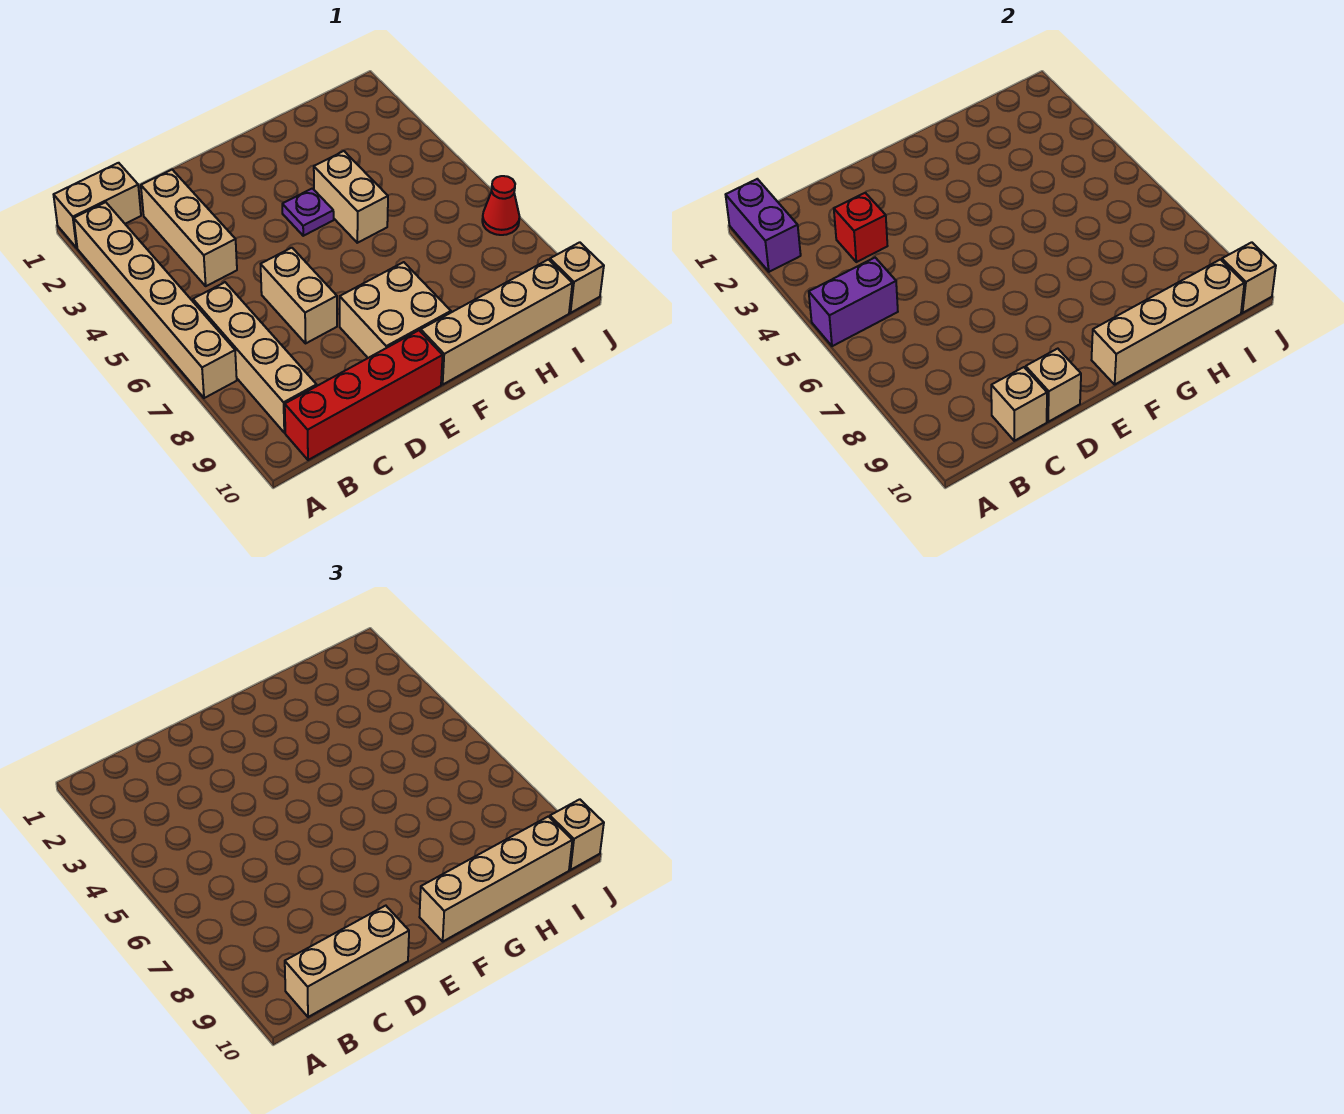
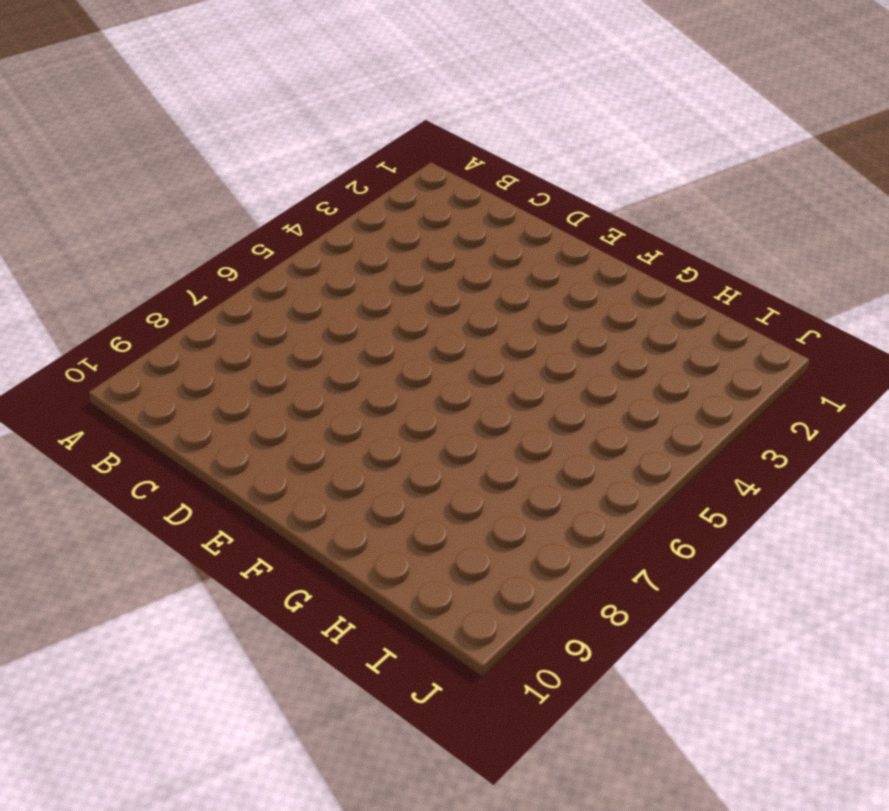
none -> tan 1x2 brick [54,163,141,248]
none -> tan 1x6 brick [74,202,237,398]
none -> tan 1x4 brick [193,282,317,433]

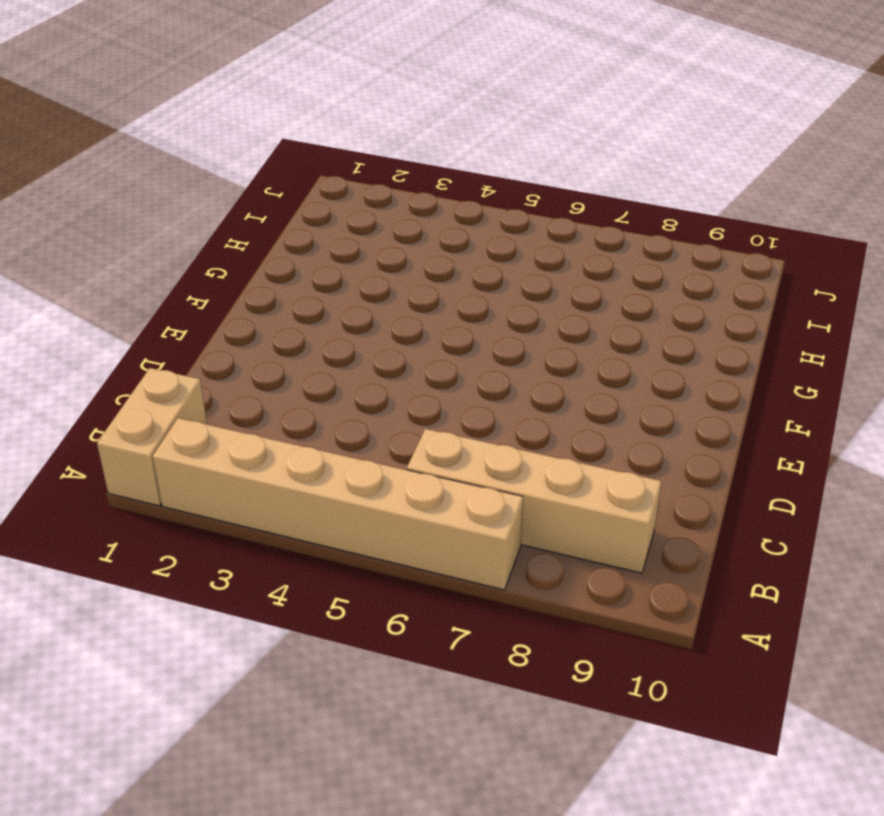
none -> red 1x4 brick [285,330,443,460]
none -> tan 1x3 brick [141,170,237,286]
none -> tan 1x2 brick [261,248,337,343]

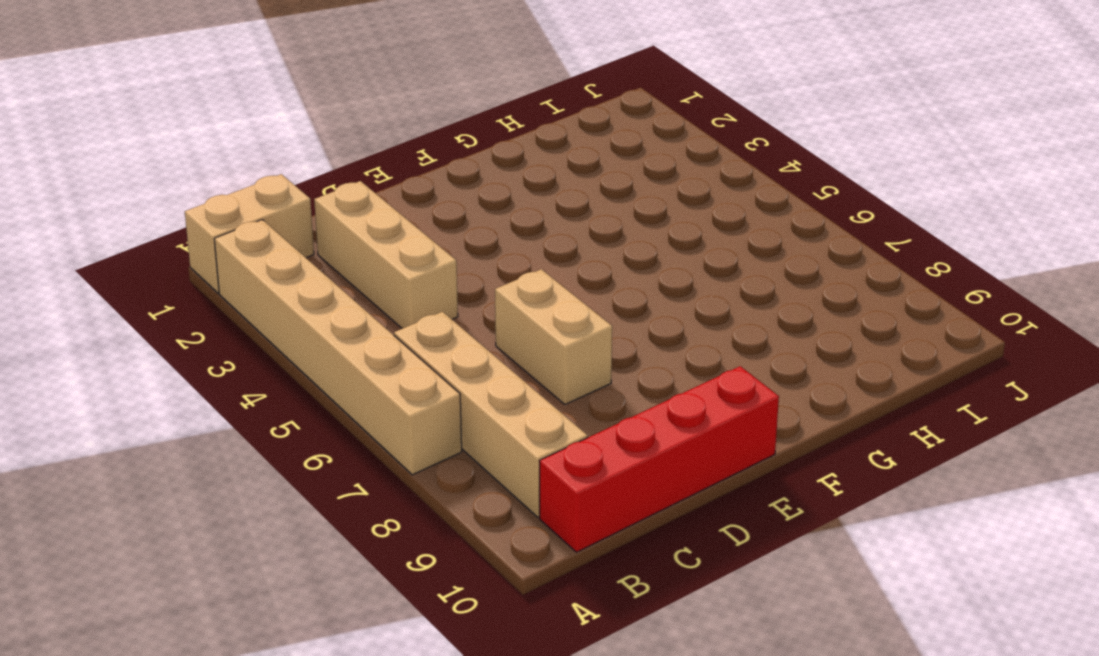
none -> tan 2x2 brick [340,262,451,358]
none -> purple 1x1 plate [282,188,334,236]
none -> tan 1x4 brick [421,259,572,384]

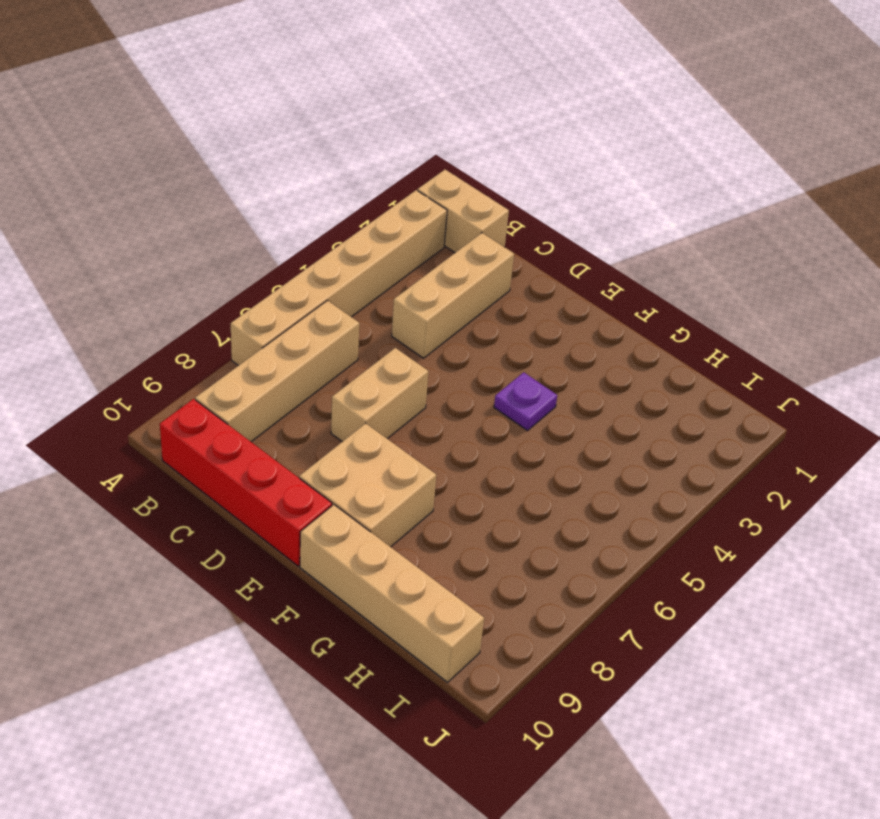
none -> tan 1x2 brick [314,151,388,243]
none -> red 1x1 cone [482,176,520,235]
none -> tan 1x1 brick [550,242,604,313]

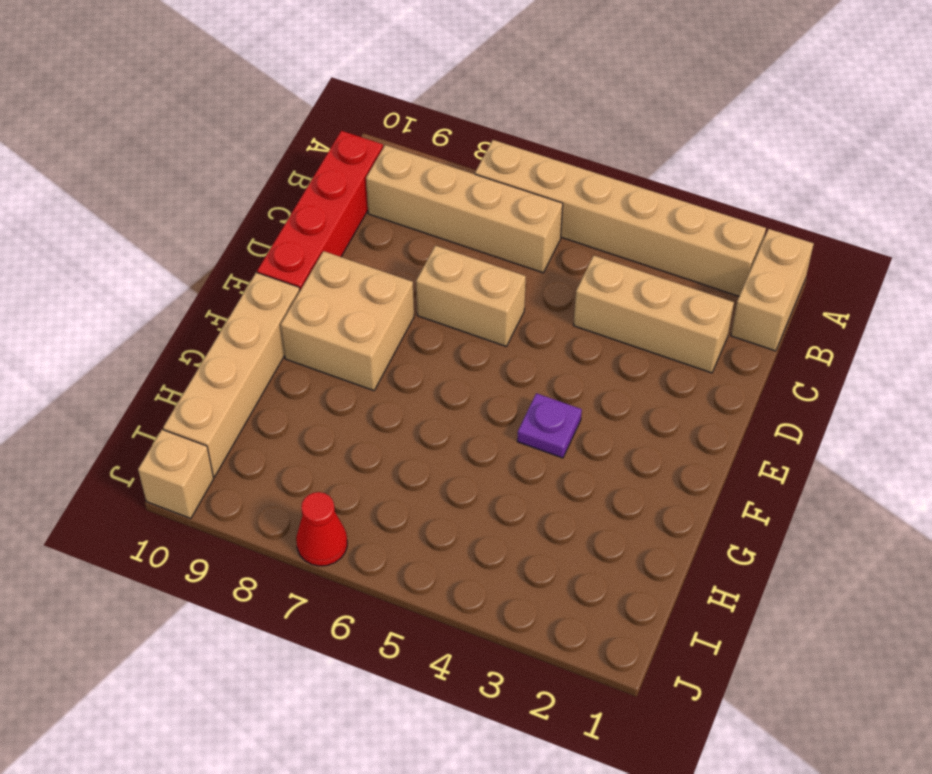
none -> tan 1x2 brick [314,151,388,243]
none -> purple 1x2 brick [726,179,801,272]
none -> purple 1x2 brick [809,258,898,346]

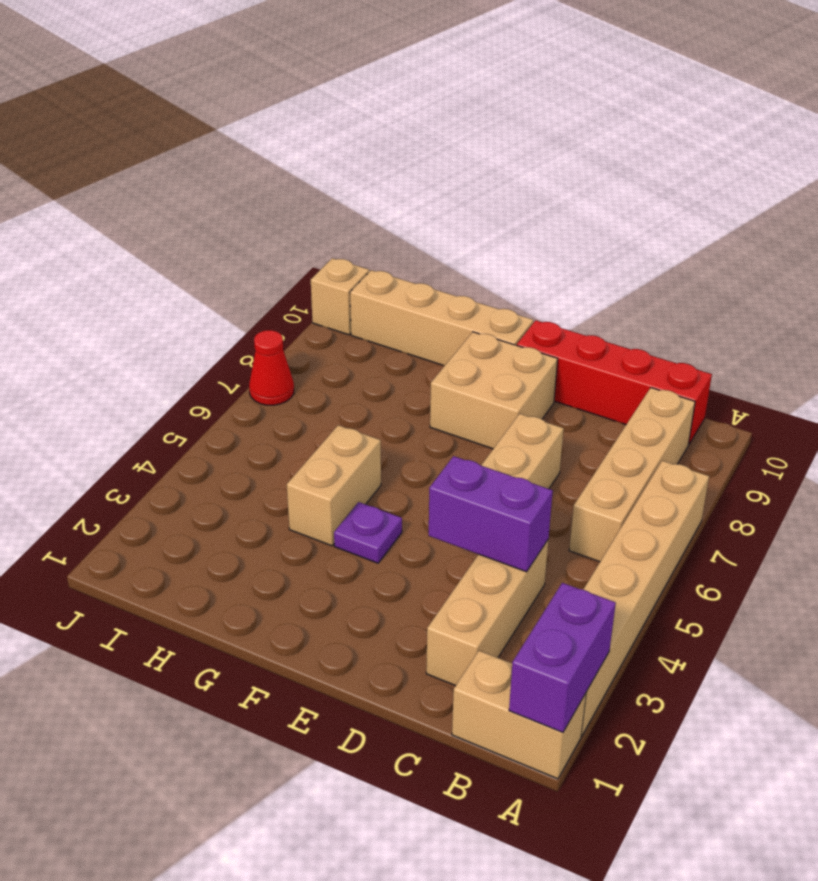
purple 1x2 brick [429,456,553,572] -> purple 1x2 brick moved to [809,258,898,346]
none -> red 1x1 brick [834,193,887,262]
none -> tan 1x1 brick [991,367,1047,441]
none -> tan 1x1 brick [1026,349,1081,422]

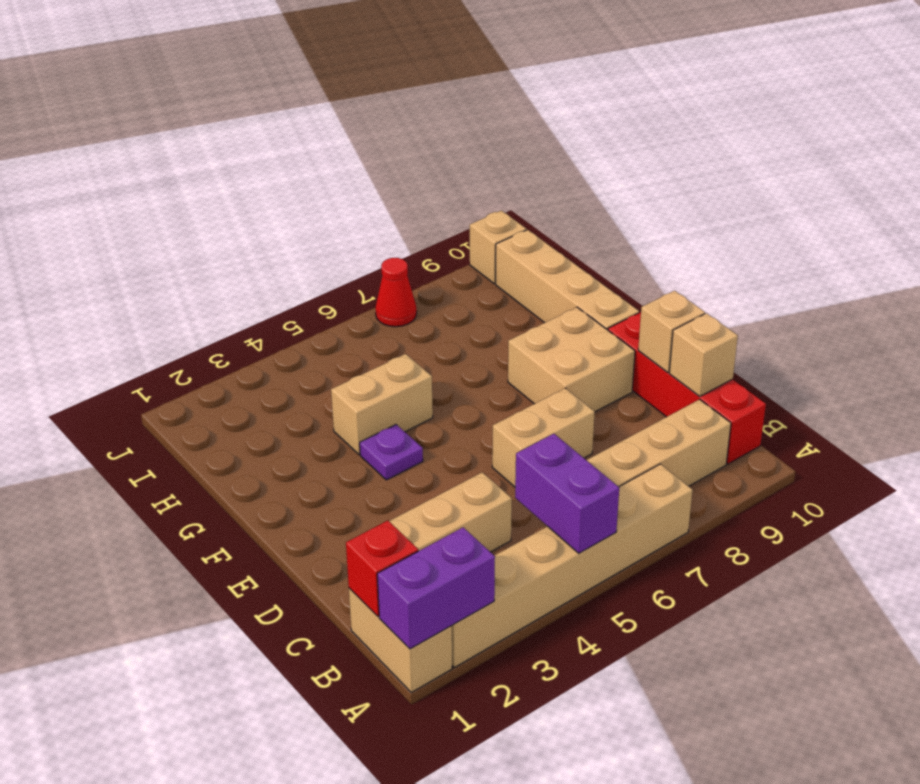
red 1x1 brick [346,521,418,617] -> red 1x1 brick moved to [834,193,887,262]
none -> tan 1x4 brick [1092,259,1244,384]
none -> tan 1x1 brick [1222,242,1276,313]
none -> tan 1x3 brick [285,906,409,1017]

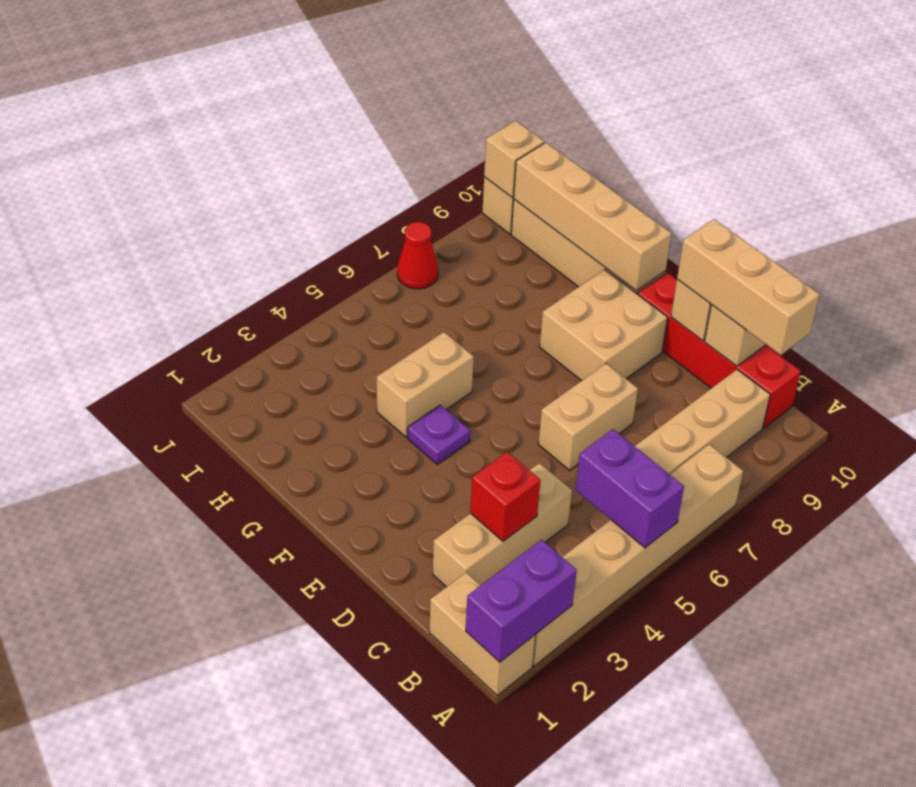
none -> tan 1x4 brick [420,816,572,941]
none -> tan 1x1 brick [550,799,604,870]

